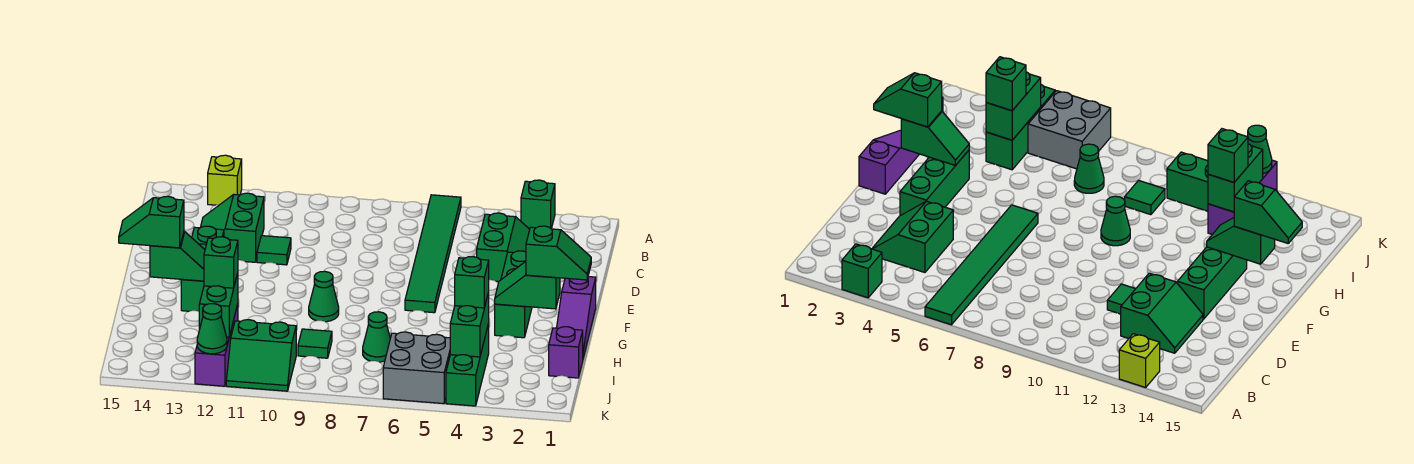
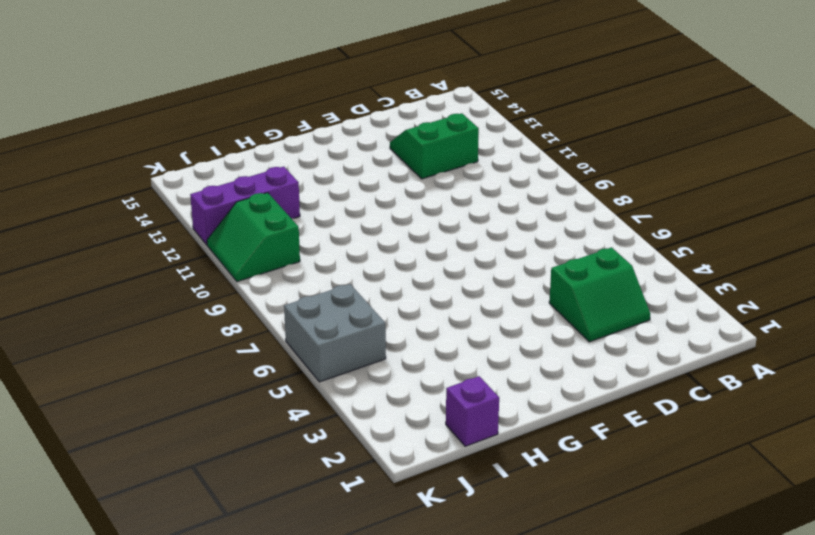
none -> green 1x1 brick [521,180,555,229]
none -> green 1x6 tile [405,195,461,313]
none -> lime 1x1 brick [208,155,242,205]

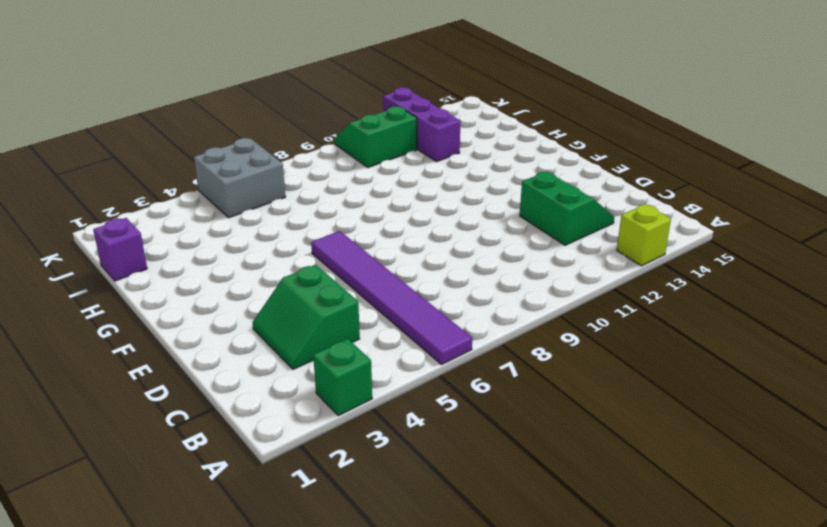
purple 1x6 tile [311,231,472,364] -> green 1x6 tile [405,195,461,313]
none -> green 1x1 tile [257,236,291,265]
none -> green 1x3 brick [495,251,532,338]
none -> green 1x3 brick [181,226,224,311]

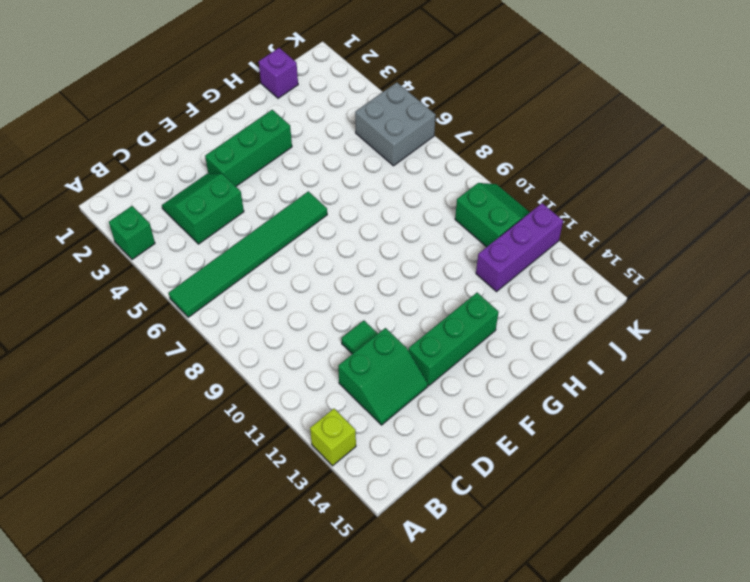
none -> purple 1x3 slope [557,277,596,358]
none -> green 1x1 cone [309,271,339,322]
none -> green 1x3 brick [446,324,489,406]

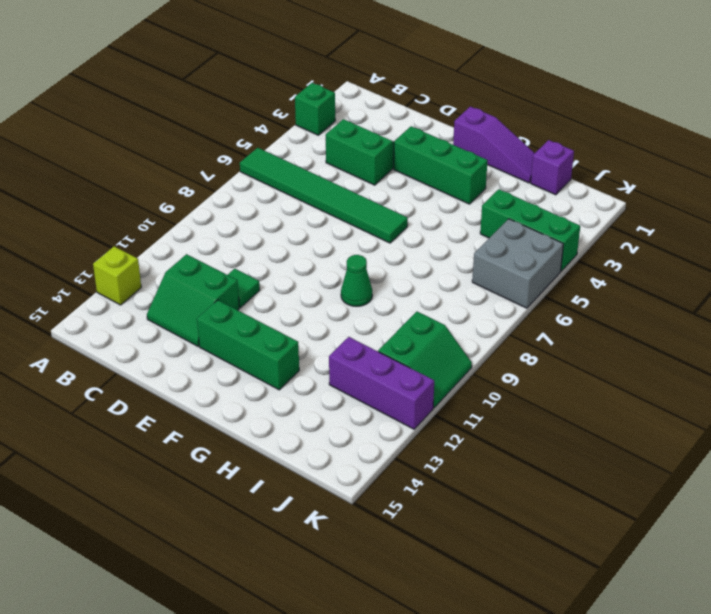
none -> green 1x1 cone [363,312,390,362]
none -> green 1x1 tile [298,329,332,358]
none -> green 1x2 slope [495,262,560,309]

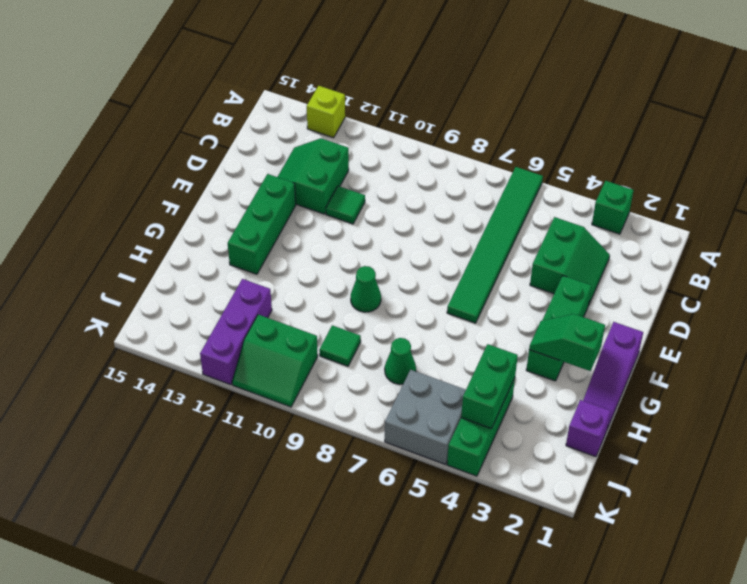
none -> green 1x2 slope [150,231,205,281]
none -> green 1x2 brick [199,273,238,337]
none -> green 1x1 cone [197,304,227,354]

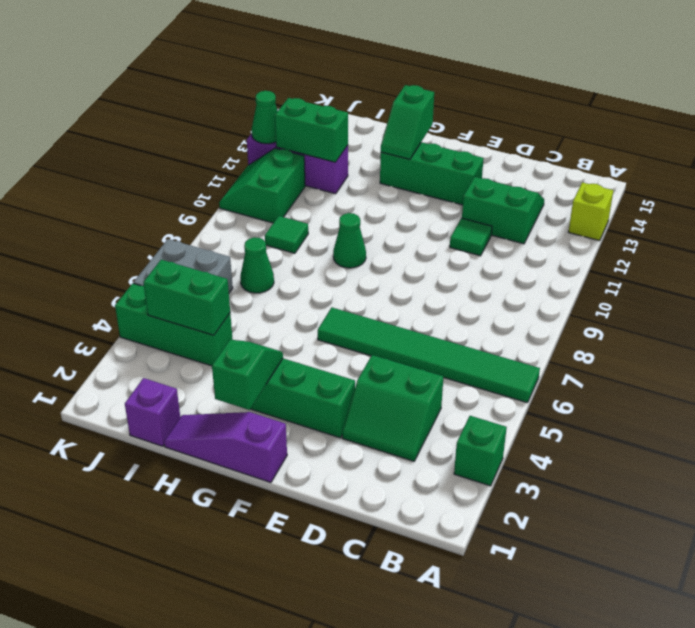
none -> green 1x2 slope [526,226,591,280]
none -> green 1x2 slope [119,196,184,248]
none -> green 1x1 brick [455,257,489,308]

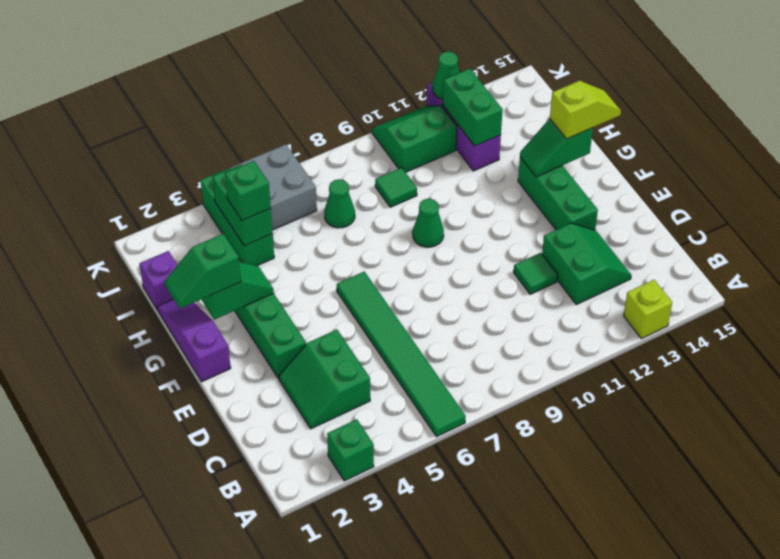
lime 1x2 slope [550,81,621,139] -> green 1x2 slope [119,196,184,248]
none -> green 1x1 brick [204,237,238,288]

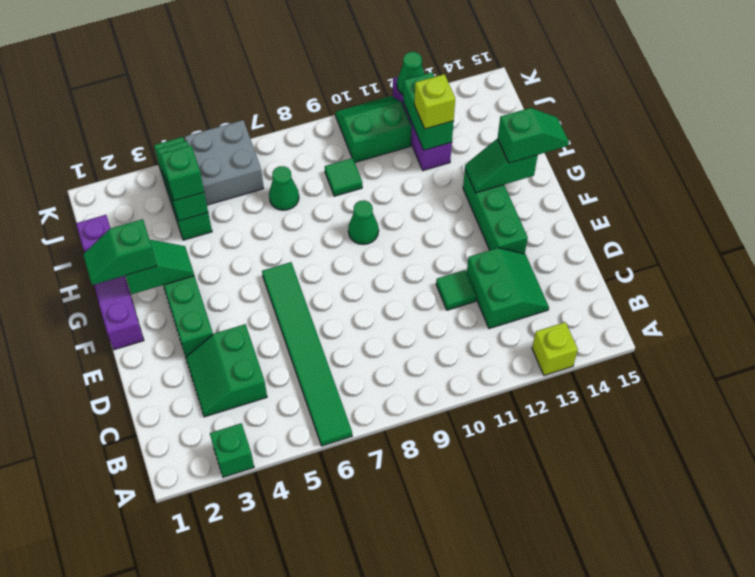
lime 1x1 brick [414,74,455,129] -> green 1x1 brick [204,237,238,288]

